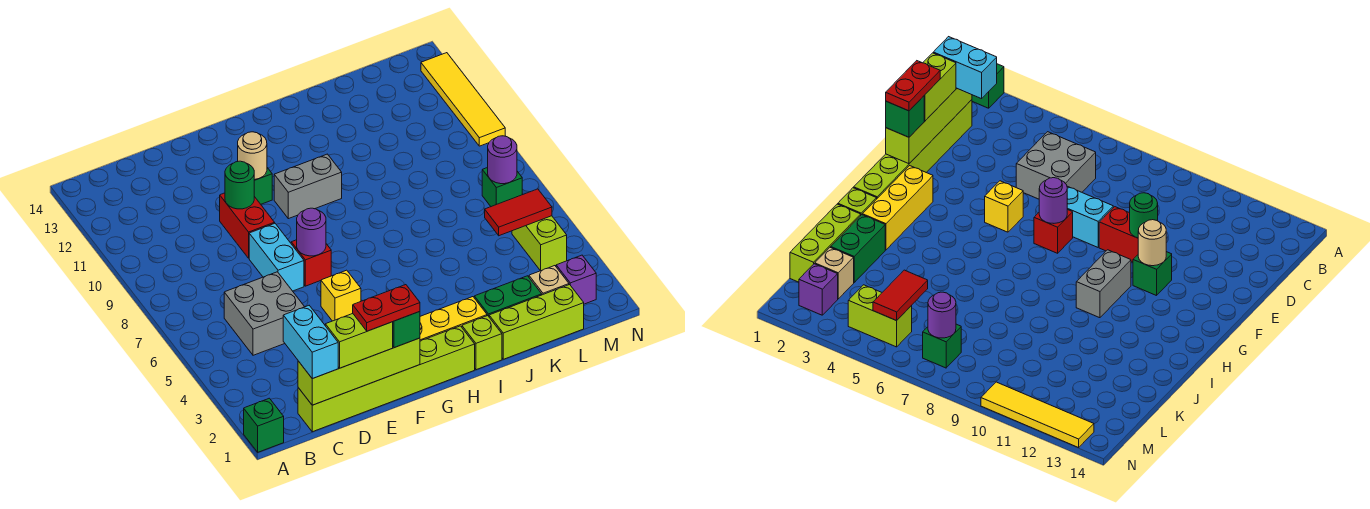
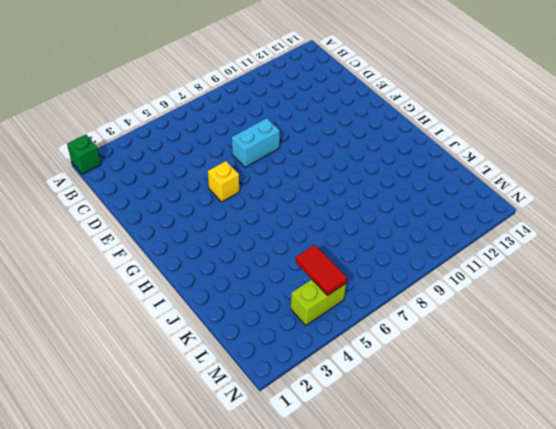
none -> lime 1x6 brick [298,326,475,432]
none -> grey 2x2 brick [224,272,304,355]
none -> red 1x2 brick [220,193,275,258]

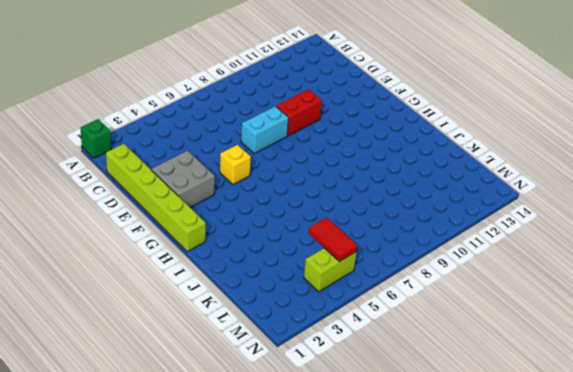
grey 2x2 brick [151,151,215,207] -> grey 2x2 brick moved to [224,272,304,355]
none -> red 1x1 brick [291,240,331,286]
none -> green 1x1 brick [254,168,272,204]
none -> yellow 1x3 brick [420,297,487,341]

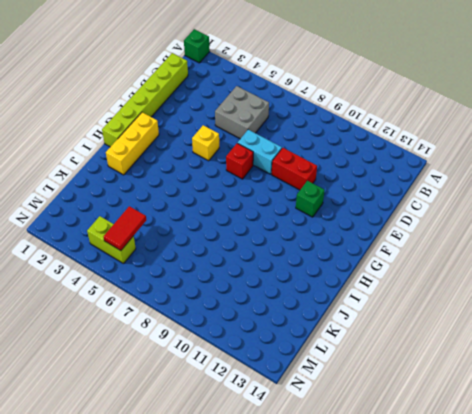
none -> grey 1x2 brick [274,154,342,219]
none -> lime 1x1 brick [462,316,502,370]
none -> lime 1x3 brick [489,285,584,359]

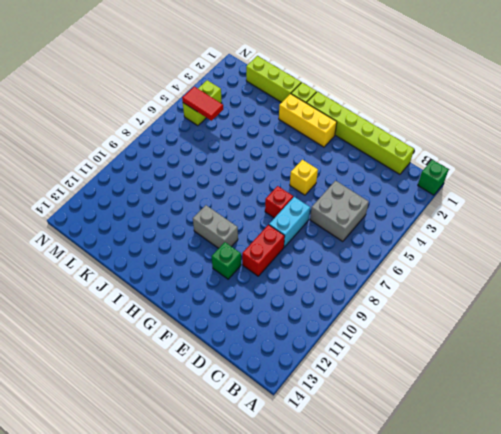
none -> green 1x2 brick [474,276,542,316]
none -> tan 1x1 brick [529,266,569,295]
none -> purple 1x1 brick [556,255,596,304]

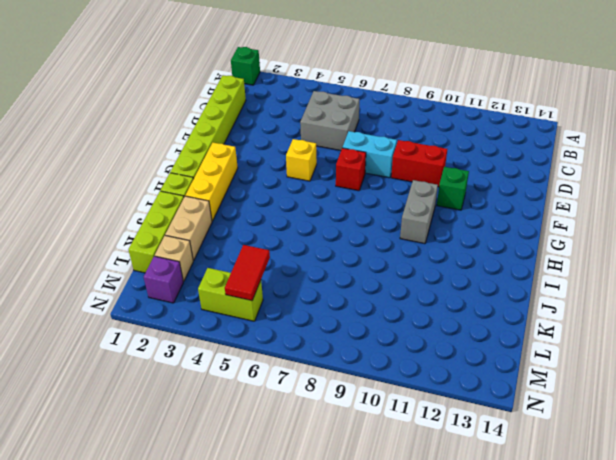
tan 1x2 brick [165,196,212,261] -> green 1x2 brick [474,276,542,316]
none -> green 1x1 brick [482,168,522,207]
none -> yellow 1x4 tile [421,53,505,146]
none -> lime 1x4 brick [298,338,420,405]

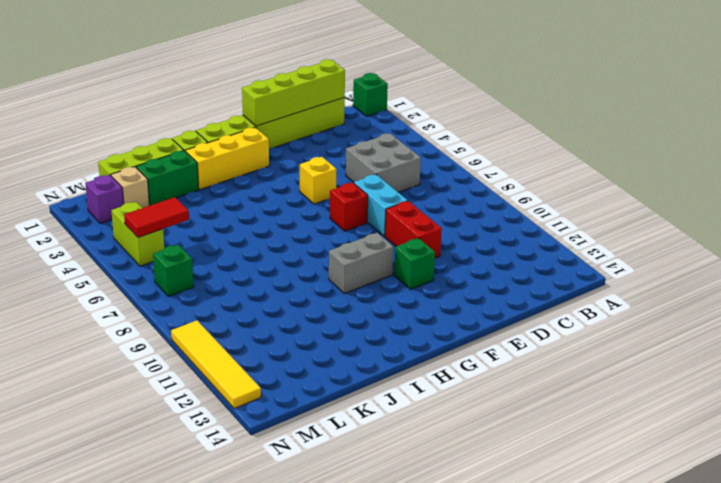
none -> green 1x1 round brick [225,161,254,209]
none -> purple 1x1 round brick [297,208,326,256]
none -> tan 1x1 round brick [238,132,267,180]

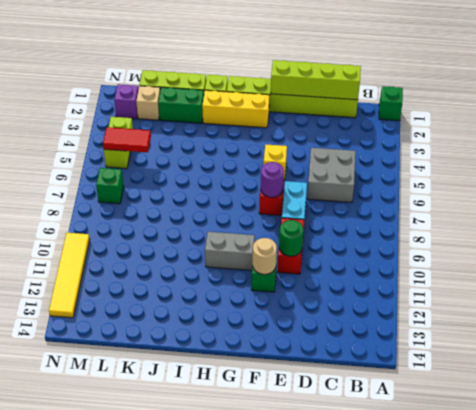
none -> purple 1x1 round brick [488,136,517,184]
none -> cyan 1x2 brick [283,306,338,379]
none -> lime 1x2 brick [325,314,393,368]

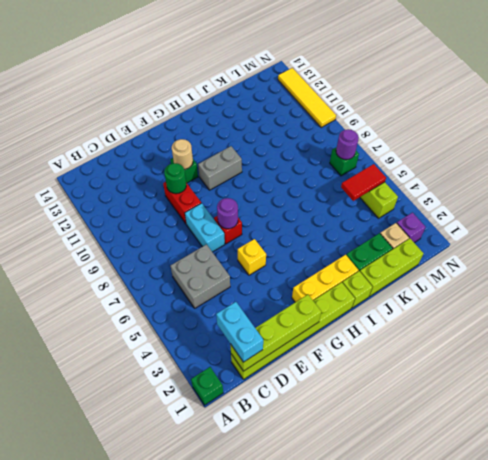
none -> lime 1x2 brick [325,314,393,368]
none -> green 1x1 brick [393,312,420,348]
none -> red 1x2 plate [353,285,420,331]

